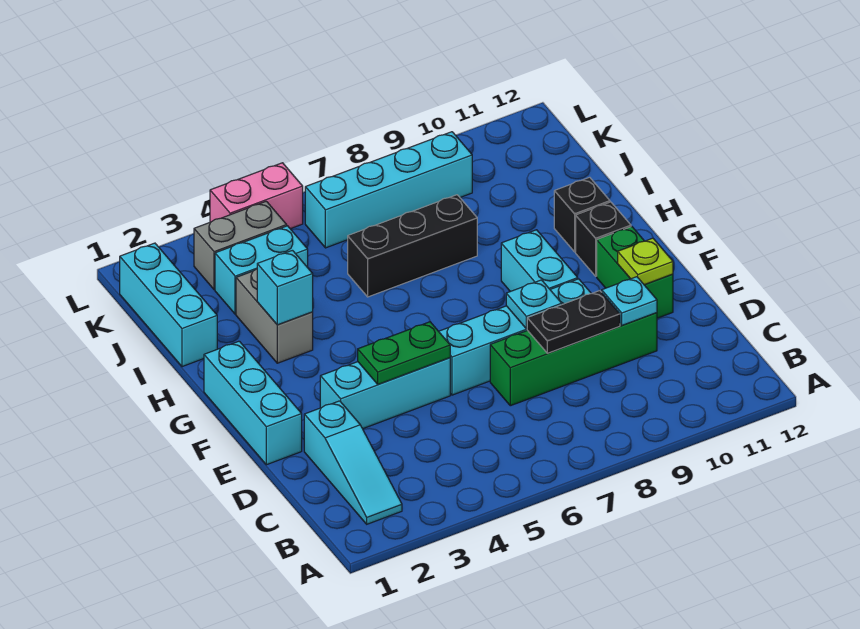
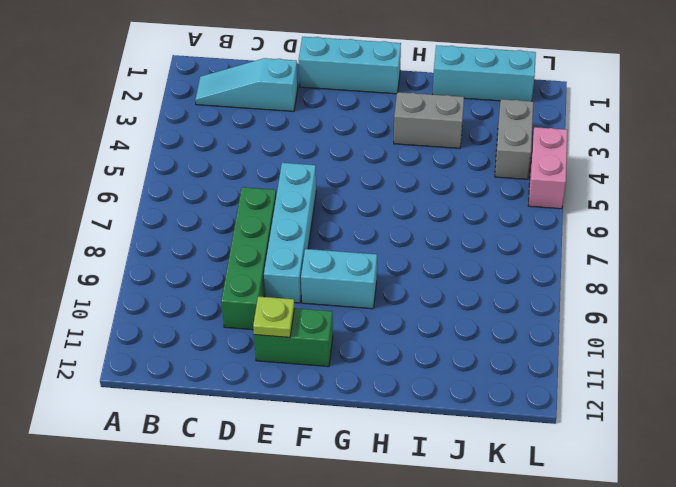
none -> cyan 1x3 brick [320,358,450,429]
none -> black 1x1 brick [576,202,631,276]
none -> black 1x1 brick [554,177,610,252]

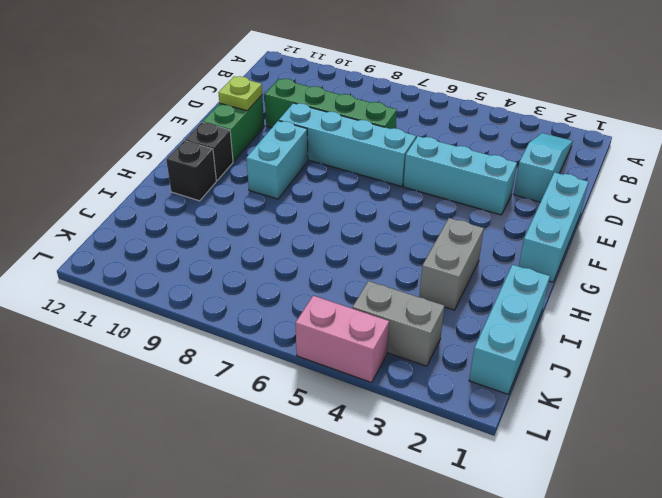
none -> black 1x3 brick [348,195,477,297]
none -> cyan 1x2 brick [215,226,308,314]
none -> cyan 1x4 brick [305,132,472,248]

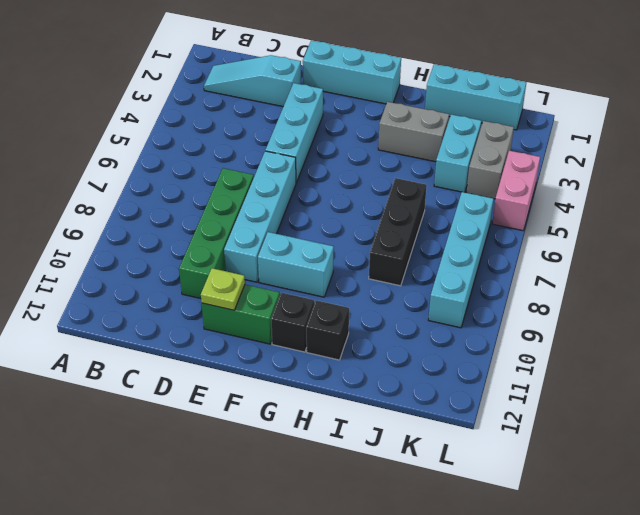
none -> black 1x2 plate [527,291,620,353]
none -> cyan 1x1 plate [602,277,657,325]
none -> green 1x2 plate [358,322,450,384]

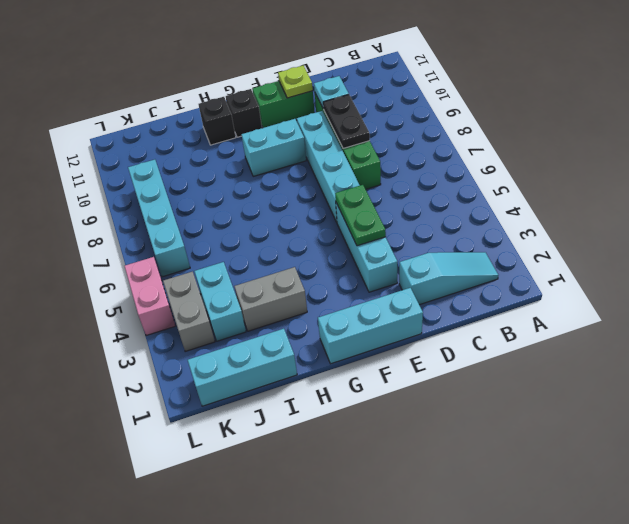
none -> black 1x3 brick [348,195,477,297]
none -> cyan 1x1 plate [506,280,562,329]
none -> cyan 1x1 brick [257,250,313,325]

